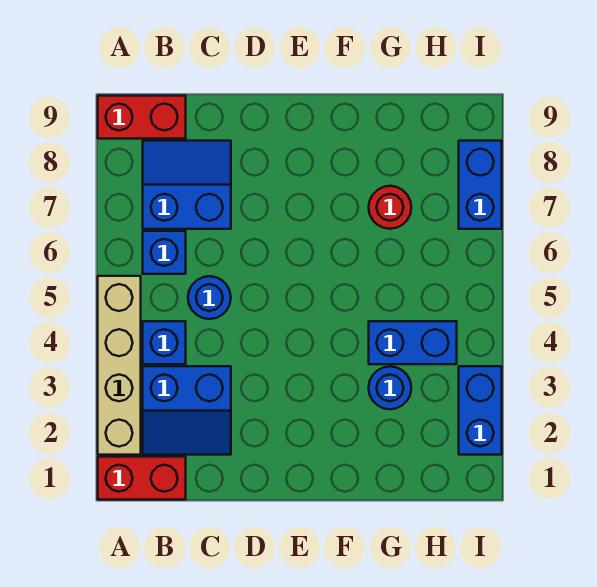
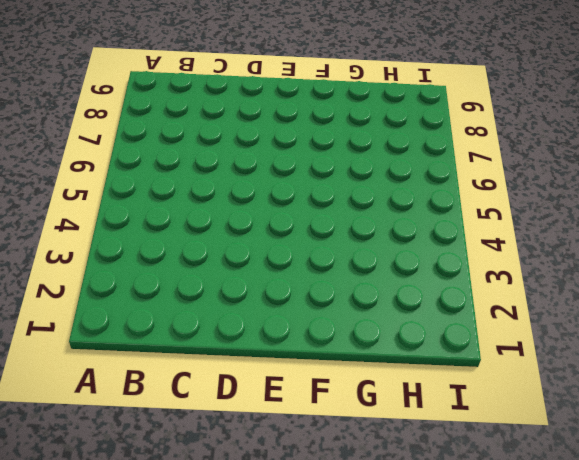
none -> red 1x2 brick [98,457,186,500]
none -> tan 1x4 brick [98,276,141,455]
none -> red 1x2 brick [98,96,186,139]

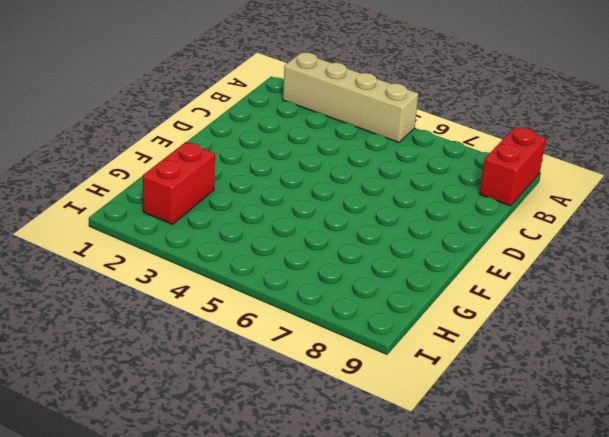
red 1x2 brick [143,142,215,224] -> red 1x2 brick moved to [98,457,186,500]
none -> blue 2x2 slope [143,366,231,455]
none -> blue 1x1 brick [143,321,186,364]
none -> blue 1x1 brick [143,231,186,274]

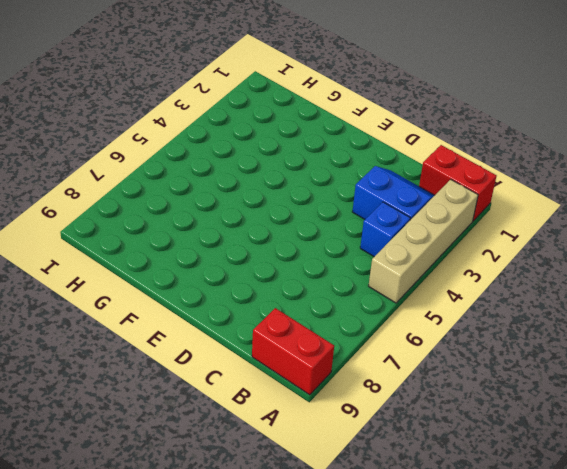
none -> blue 1x1 brick [143,231,186,274]
none -> blue 2x2 slope [143,141,231,229]
none -> blue 1x1 round brick [188,276,231,319]

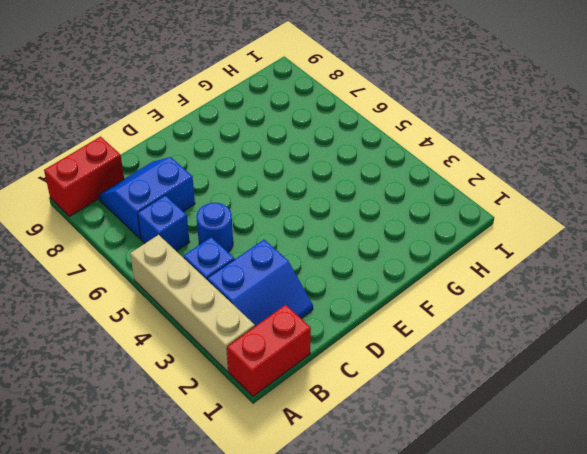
none -> blue 1x1 round brick [369,367,411,409]
none -> blue 1x2 brick [369,321,457,364]
none -> red 1x1 round brick [369,186,411,229]

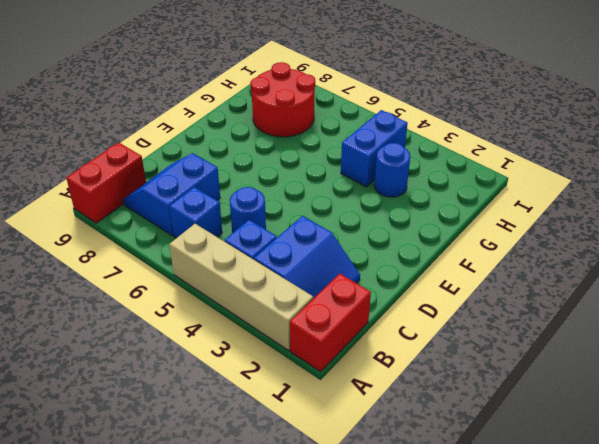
red 2x2 round brick [250,62,315,137] -> red 1x1 round brick [369,186,411,229]
none -> blue 1x2 brick [459,366,502,455]
none -> blue 1x2 brick [459,141,502,229]

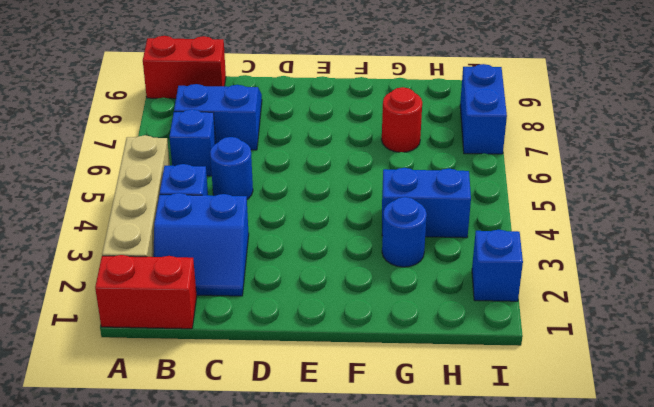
blue 1x1 brick [472,230,523,301] -> blue 1x2 brick [459,366,502,455]

